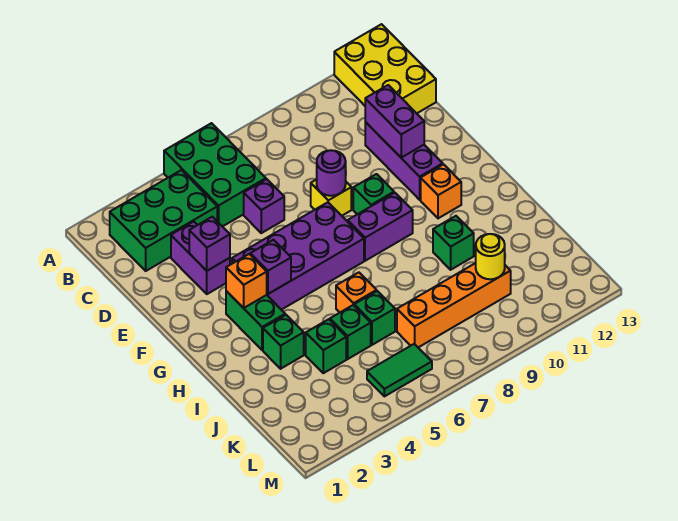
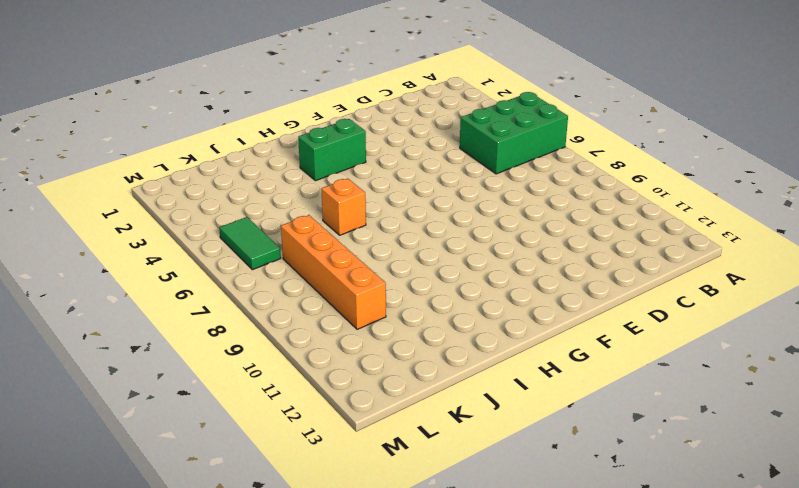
none -> yellow 2x3 brick [334,24,436,113]
none -> green 2x3 brick [110,170,217,271]
none -> purple 1x2 brick [171,222,230,294]

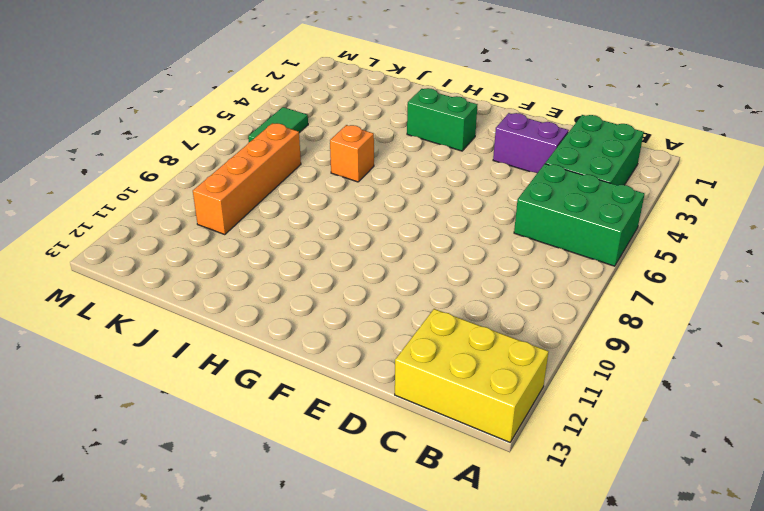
none -> purple 1x1 brick [244,179,284,233]
none -> purple 1x3 brick [365,122,443,200]
none -> yellow 1x1 brick [311,179,351,216]

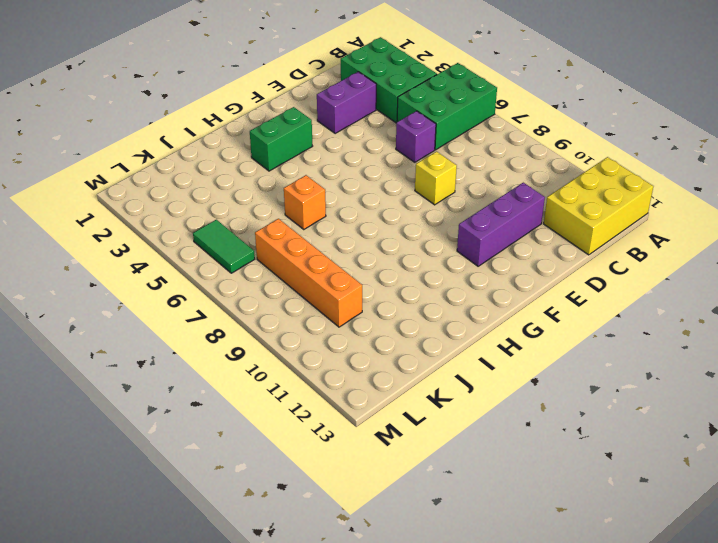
none -> purple 2x4 brick [232,202,364,310]
none -> green 1x1 brick [353,174,394,214]
none -> purple 1x2 brick [348,193,413,261]

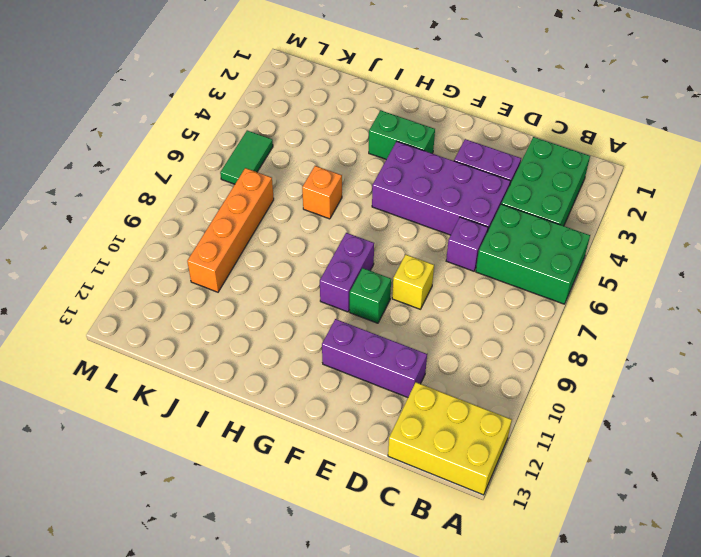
purple 2x4 brick [372,142,510,235] -> purple 2x4 brick turned to [232,202,364,310]
none -> orange 1x1 brick [421,164,461,218]
none -> green 1x1 brick [263,315,304,369]
none -> green 1x1 brick [433,216,474,270]

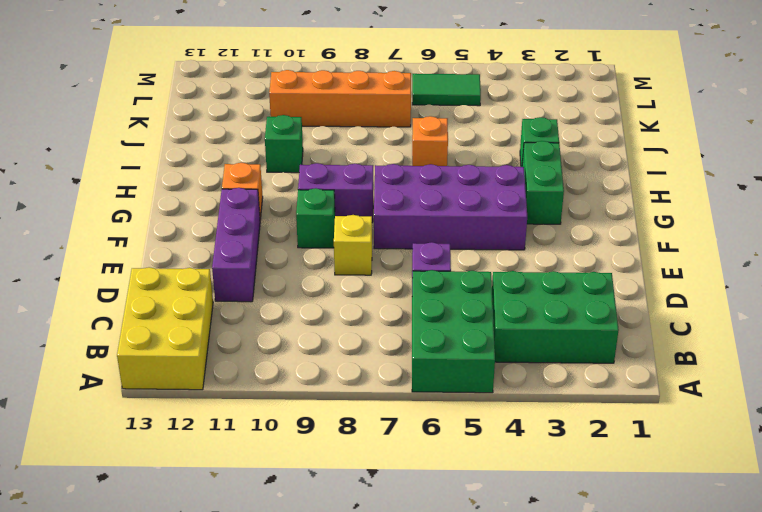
none -> purple 1x2 brick [171,222,230,294]
none -> green 1x1 brick [306,319,346,373]
none -> green 1x1 brick [330,305,371,359]

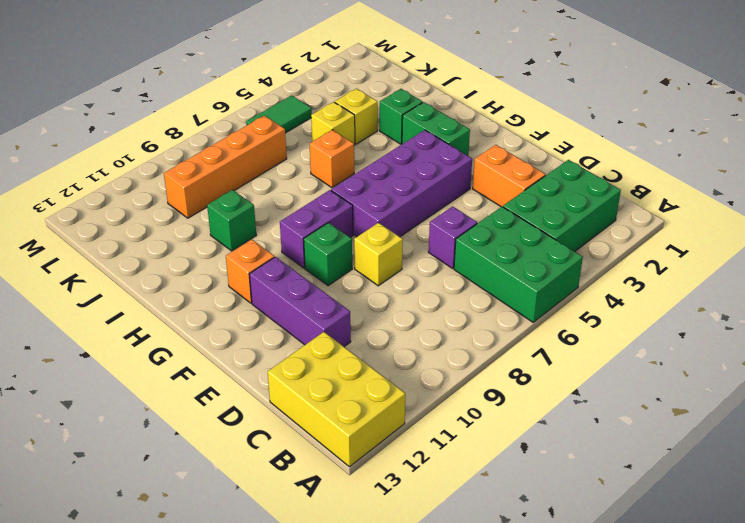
orange 1x2 brick [473,145,546,207] -> purple 1x2 brick [171,222,230,294]
yellow 1x1 brick [335,89,378,144] -> green 1x1 brick [306,319,346,373]
yellow 1x1 brick [311,102,355,145] -> green 1x1 brick [330,305,371,359]
none -> green 1x1 brick [354,291,395,345]
none -> purple 1x2 brick [365,85,424,158]
none -> purple 1x1 brick [189,217,230,271]

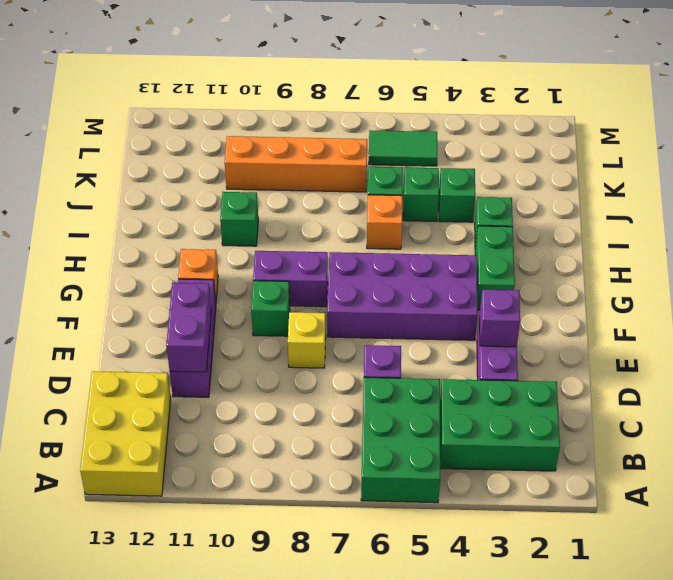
none -> purple 1x1 round brick [317,150,346,196]
none -> orange 1x1 brick [226,254,267,308]
none -> purple 1x1 brick [250,240,291,294]

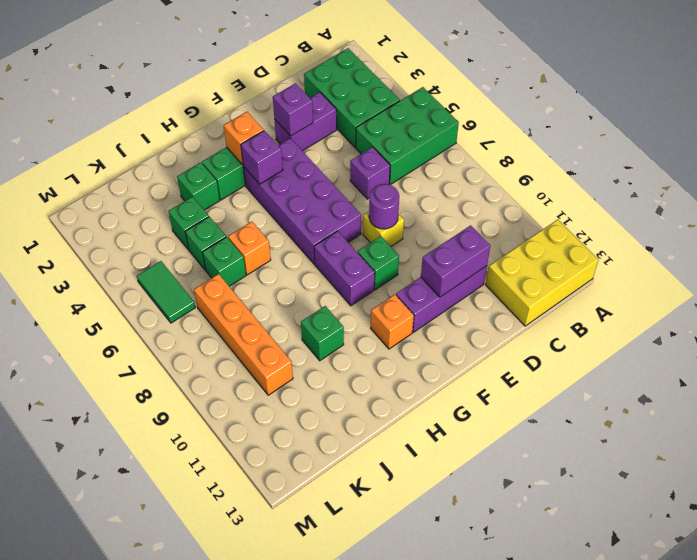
none -> yellow 1x1 round brick [476,234,505,279]

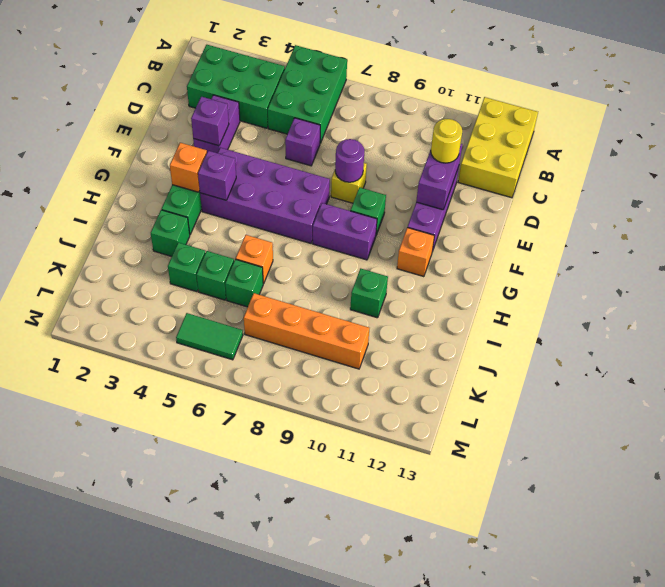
yellow 1x1 round brick [431,119,462,163] -> yellow 1x1 round brick moved to [476,234,505,279]

